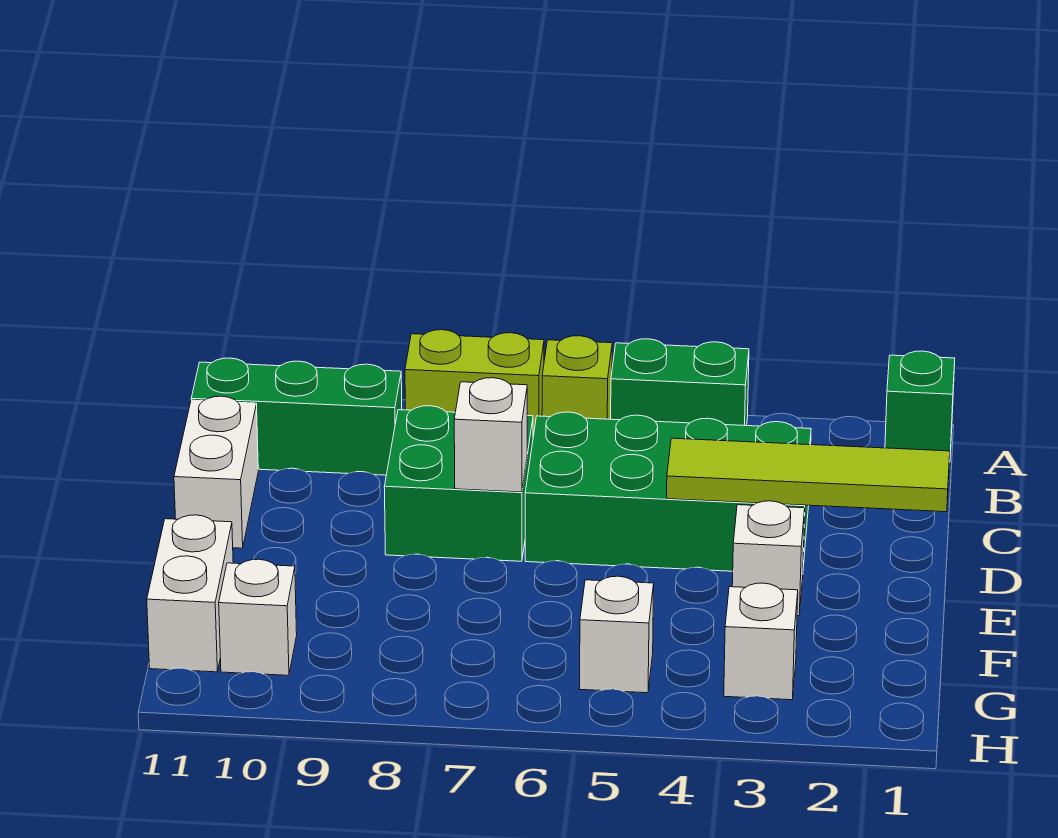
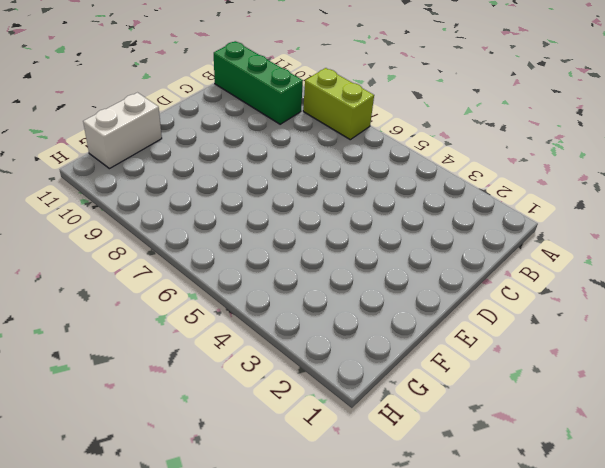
none -> green 1x1 brick [885,351,955,462]
none -> green 1x2 brick [611,339,749,426]
none -> lime 1x1 brick [542,336,612,419]

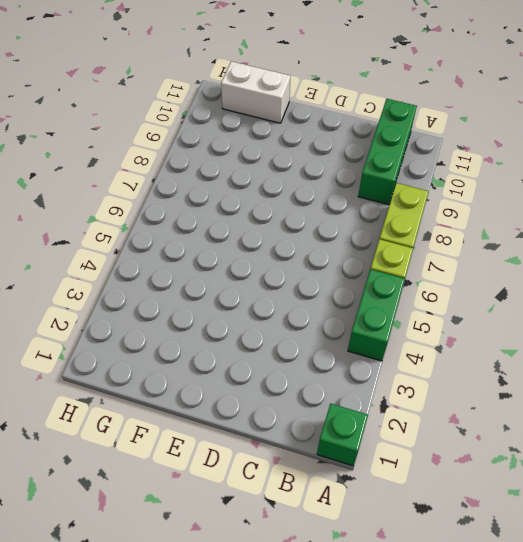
none -> green 2x4 brick [525,412,811,571]
none -> green 2x2 brick [384,406,533,561]
none -> white 1x2 brick [174,396,258,548]

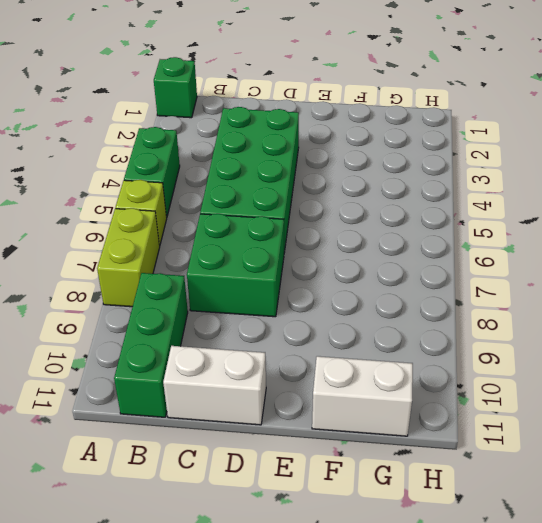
none -> white 1x1 brick [732,501,805,616]
none -> white 1x1 brick [724,583,798,700]
none -> white 1x1 brick [580,576,654,693]

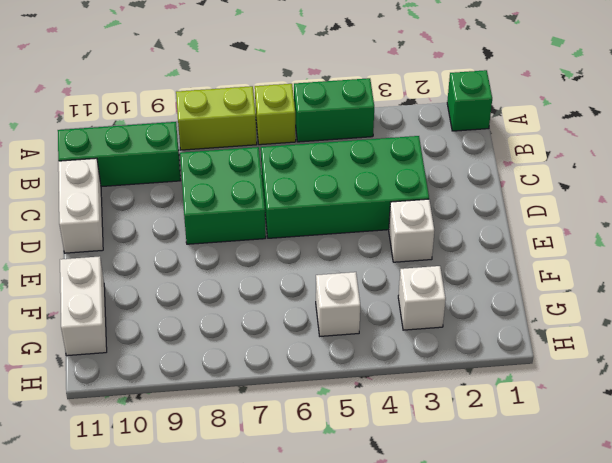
none -> white 1x1 brick [219,559,297,675]
none -> lime 1x4 tile [667,438,950,512]
none -> white 1x1 brick [454,378,527,492]

